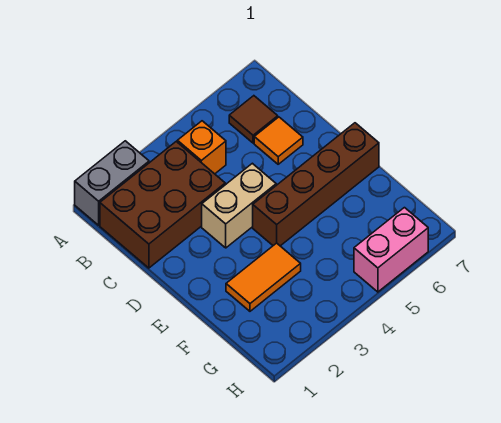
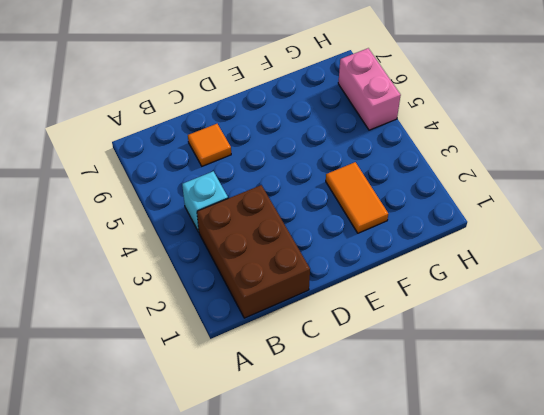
cyan 1x1 brick [182,171,228,232] -> orange 1x1 brick [177,121,226,174]
none -> grey 1x2 brick [75,141,149,225]
none -> brown 1x1 tile [229,96,278,143]

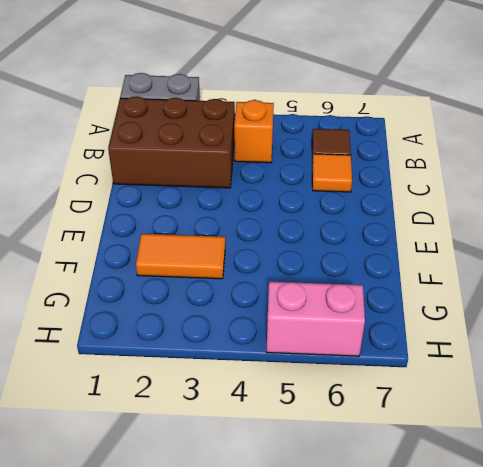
none -> tan 1x2 brick [202,163,276,248]
none -> brown 1x4 brick [253,123,379,246]

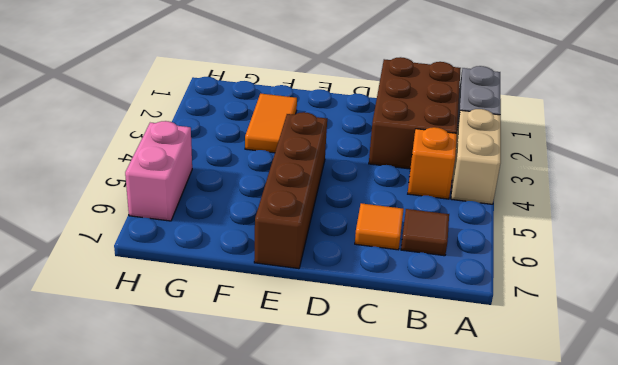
tan 1x2 brick [451,109,501,204] -> tan 1x2 brick moved to [202,163,276,248]

